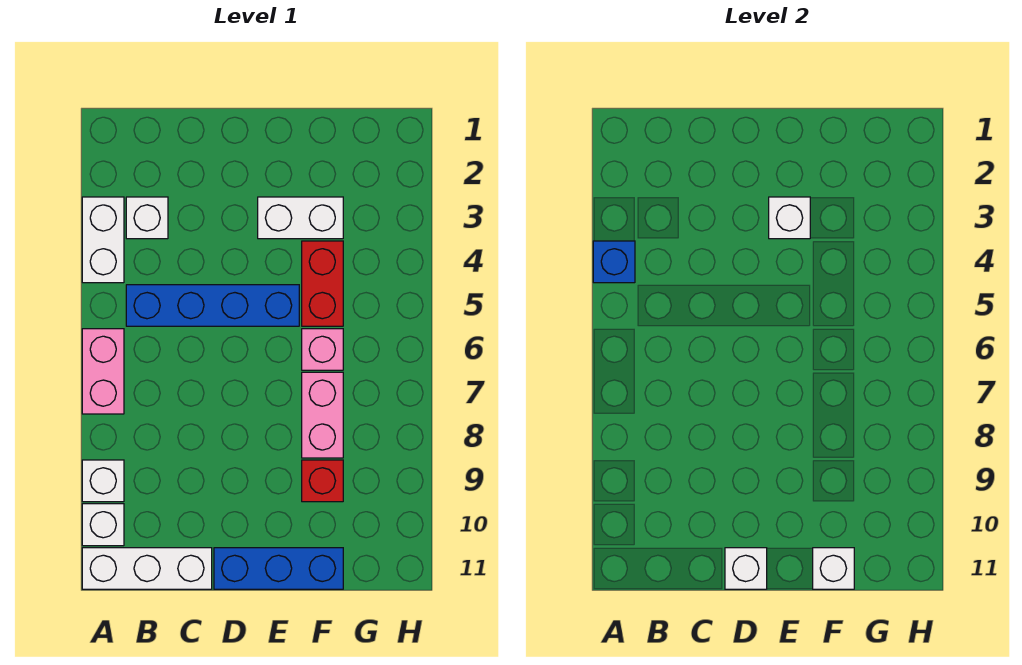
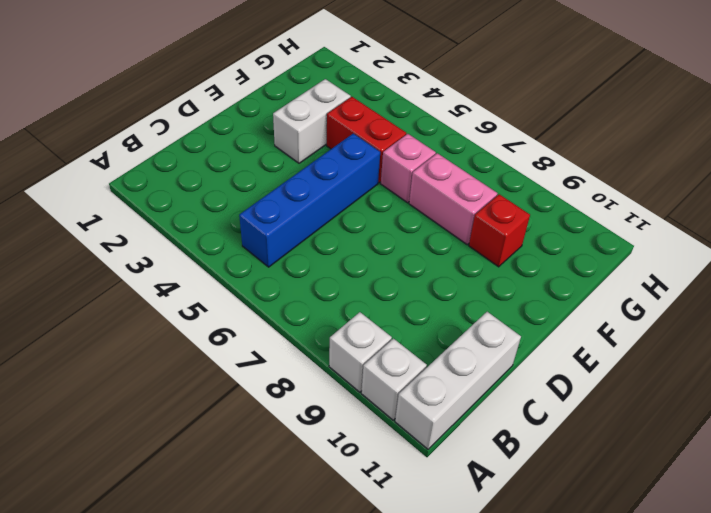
none -> white 1x2 brick [82,197,124,283]
none -> pink 1x2 brick [82,329,124,414]
none -> white 1x1 brick [126,197,168,239]

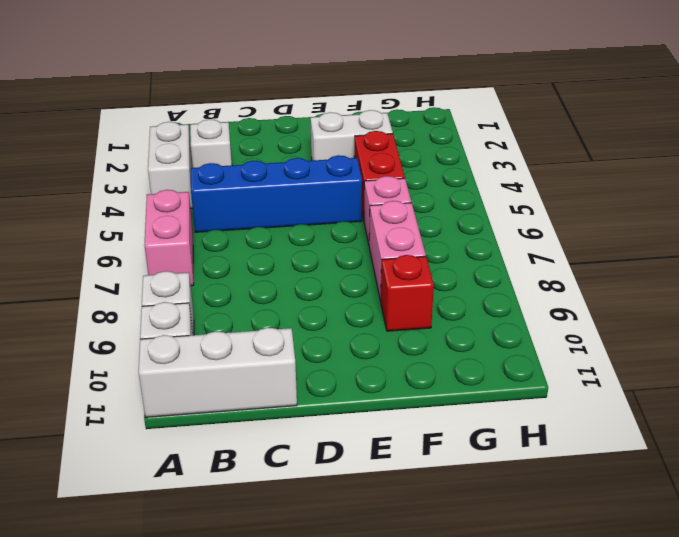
none -> blue 1x3 brick [214,548,343,589]
none -> blue 1x1 brick [593,241,635,283]
none -> white 1x1 brick [725,548,767,589]

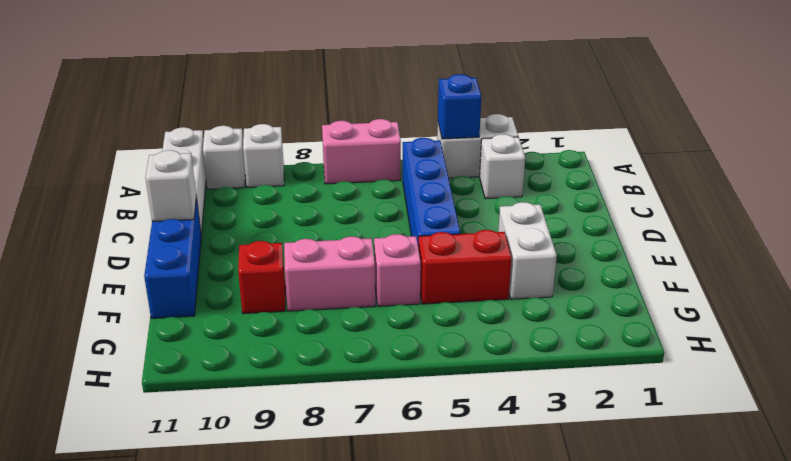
none -> white 1x1 brick [769,197,810,239]
none -> white 1x1 brick [813,548,854,589]

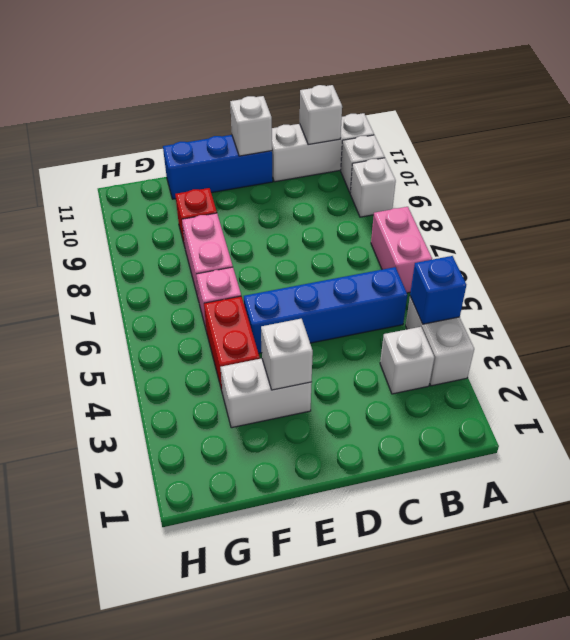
white 1x1 brick [300,85,342,145] -> white 1x1 brick moved to [813,548,854,589]

